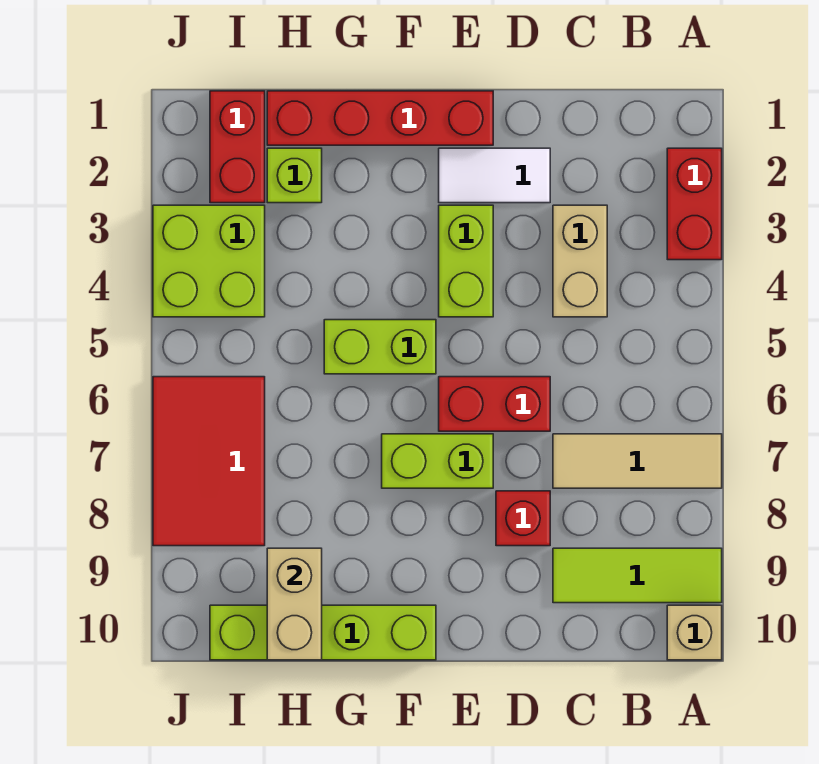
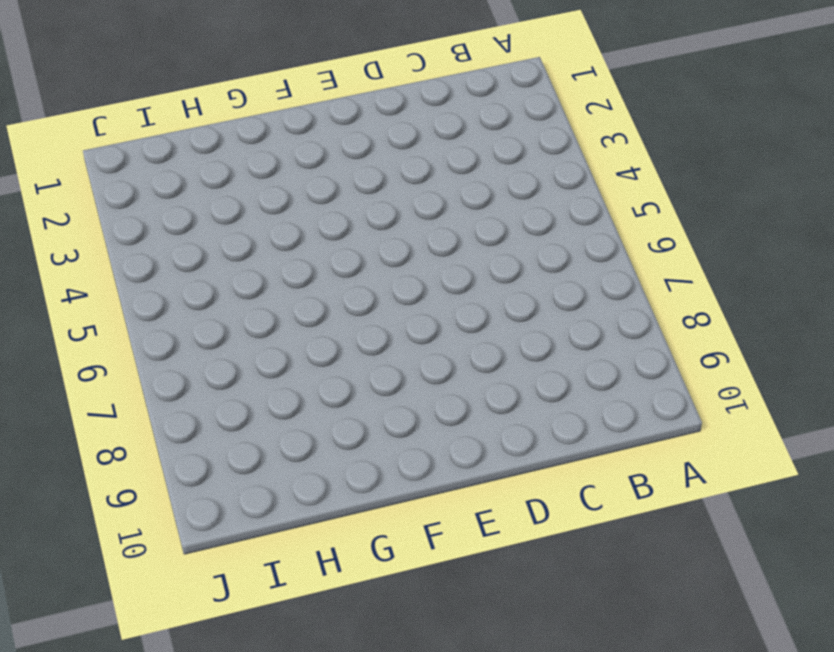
none -> red 1x2 brick [667,148,722,260]
none -> tan 1x3 tile [553,434,722,488]
none -> lime 1x3 tile [553,548,722,603]

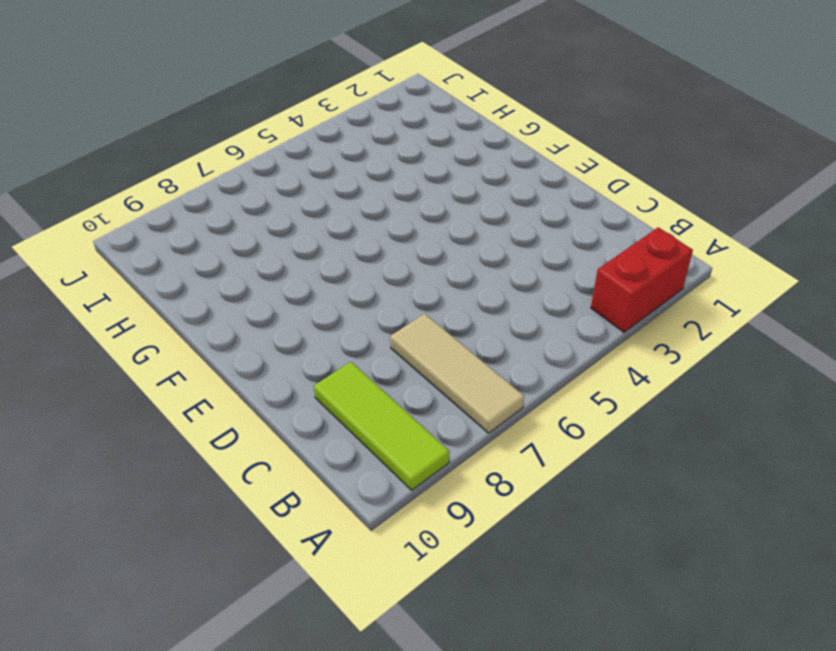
none -> tan 1x1 brick [667,605,722,660]
none -> tan 1x2 brick [553,205,607,317]
none -> white 1x2 tile [439,148,550,203]

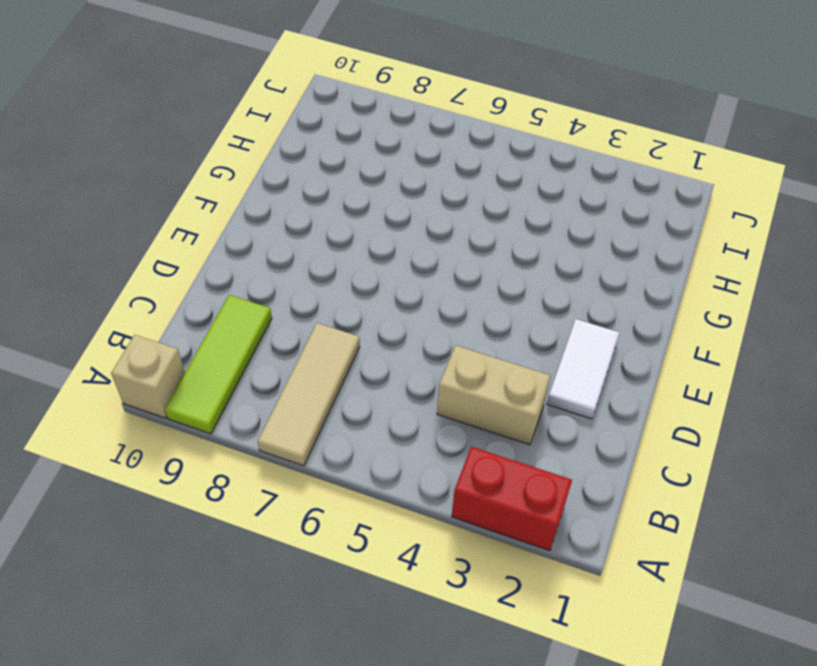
none -> red 1x2 brick [439,377,550,431]
none -> red 1x1 brick [496,491,550,546]
none -> red 1x4 brick [267,91,493,145]

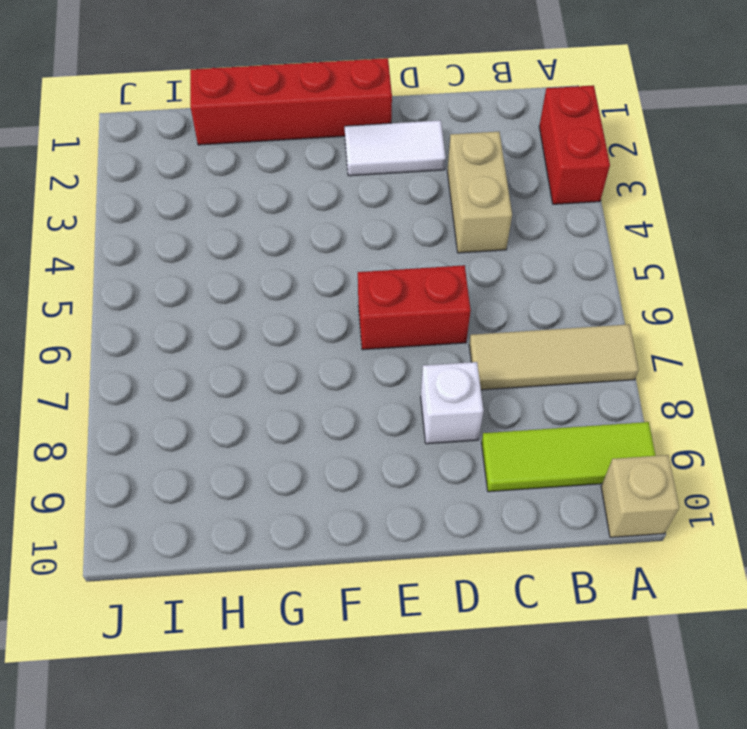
white 1x1 brick [421,362,483,444] -> red 1x1 brick [496,491,550,546]
none -> lime 1x2 brick [439,205,493,317]
none -> lime 1x2 brick [382,434,493,488]
none -> lime 1x2 brick [324,320,436,374]

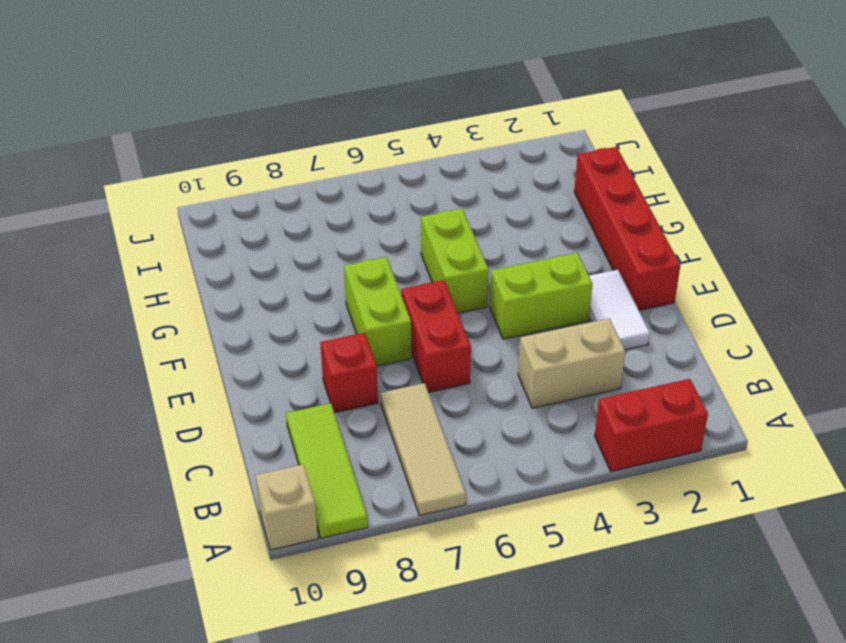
none -> lime 1x4 brick [210,605,436,660]
none -> lime 1x1 brick [267,148,322,203]
none -> red 1x2 brick [210,91,265,203]

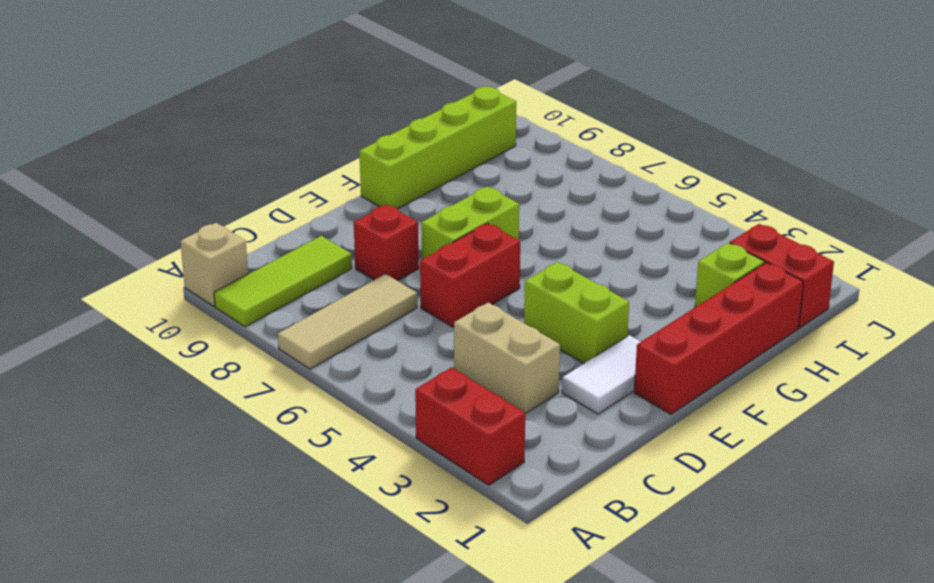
none -> lime 1x2 brick [324,320,436,374]
none -> lime 2x2 brick [153,205,265,317]
none -> red 2x3 tile [153,377,265,546]

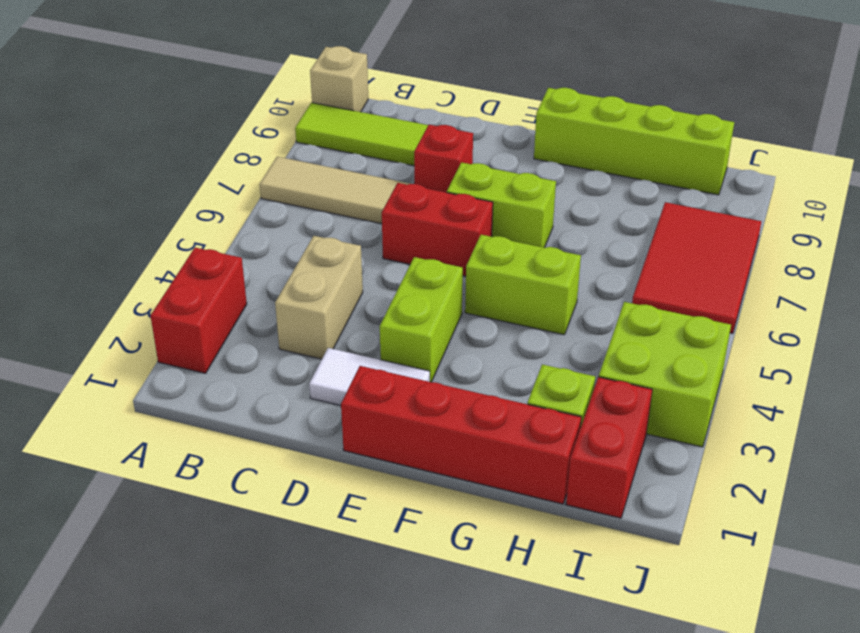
none -> tan 1x2 brick [267,548,322,660]

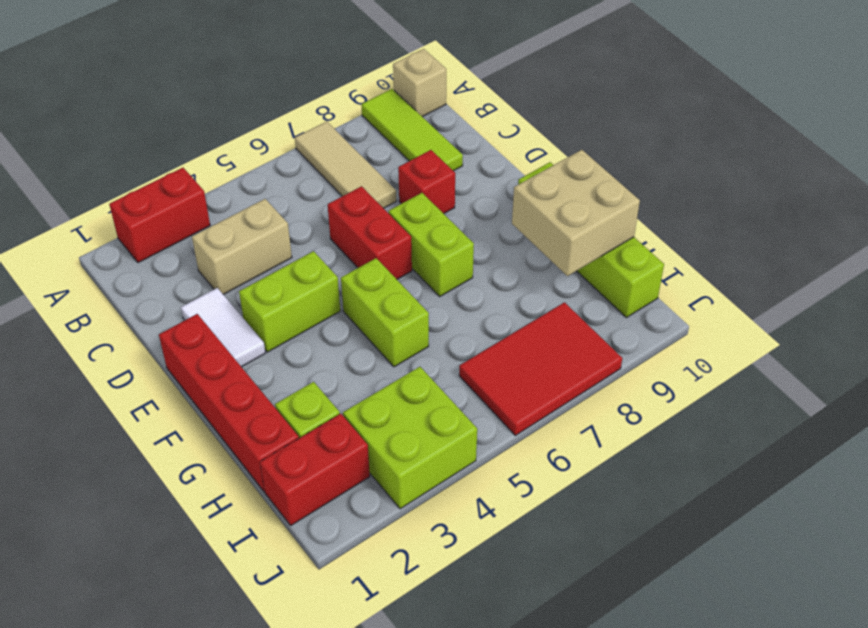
tan 2x2 brick [512,150,640,276] -> tan 1x2 brick [267,548,322,660]

